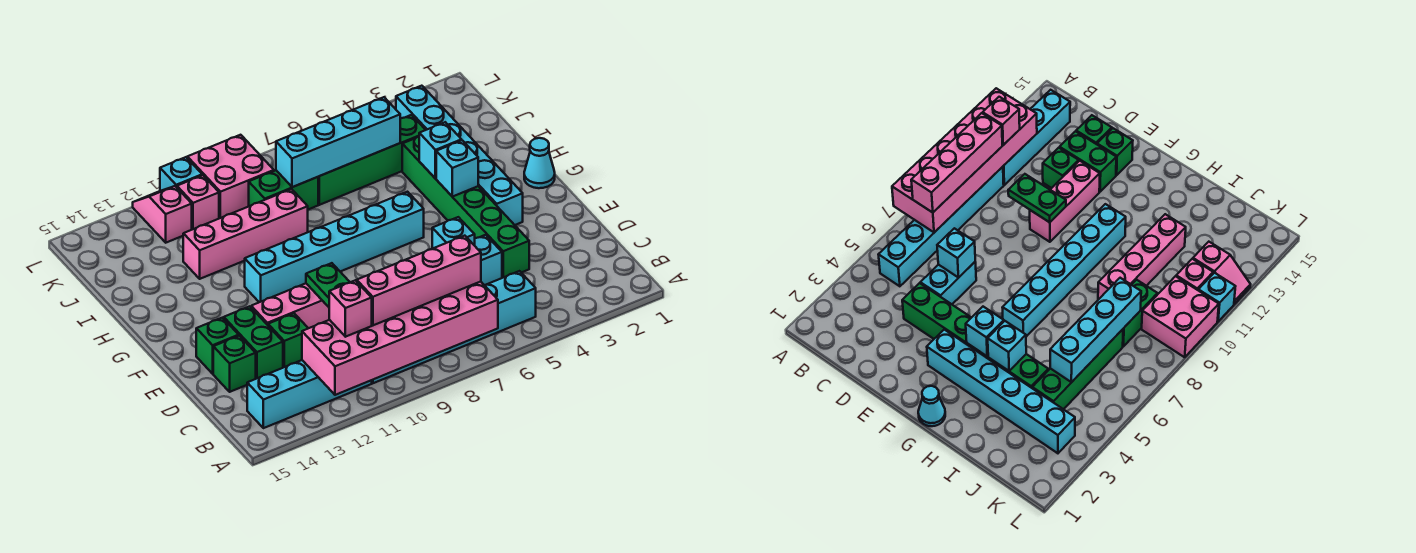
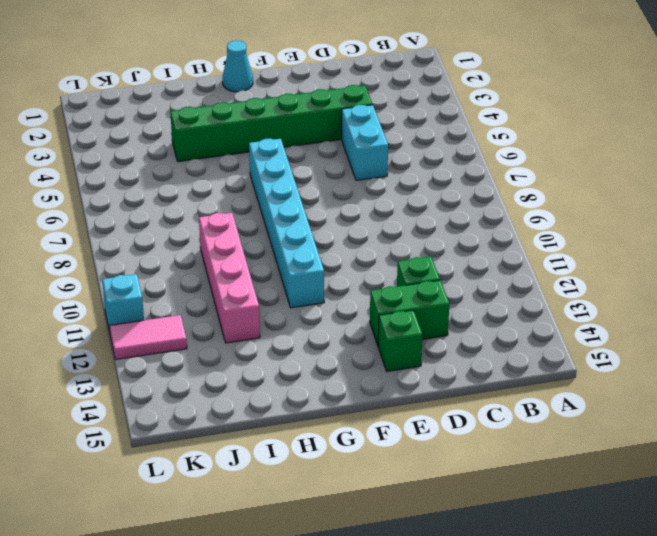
pink 1x2 tile [109,315,187,359] -> pink 1x2 slope [133,186,192,243]
none -> cyan 1x6 brick [372,271,536,383]
none -> cyan 1x4 brick [247,360,372,428]
none -> green 1x1 brick [213,336,256,392]

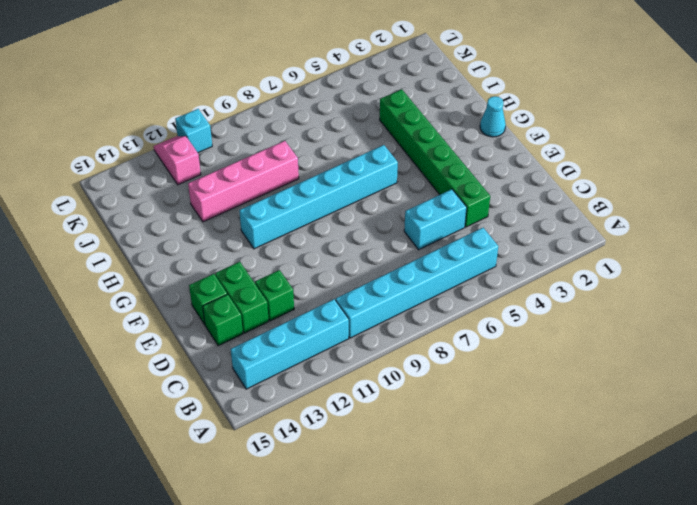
none -> pink 1x3 brick [251,283,329,328]
none -> cyan 1x6 brick [396,86,523,225]
none -> green 1x4 brick [318,115,425,205]

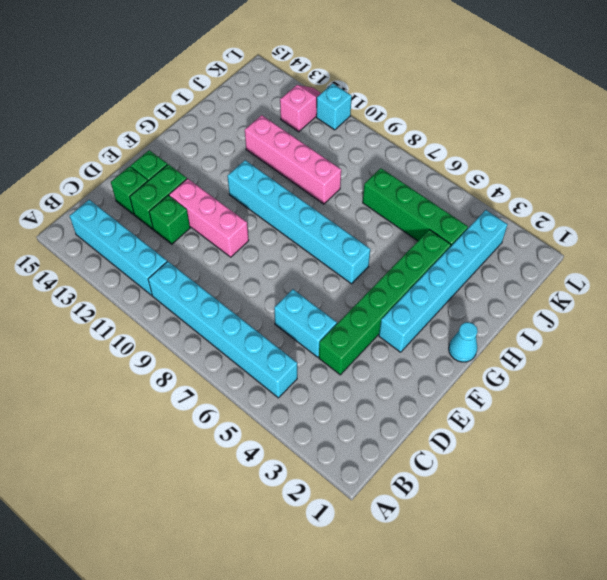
none -> green 1x2 brick [249,170,318,209]
none -> pink 2x2 brick [187,135,274,218]
none -> pink 1x1 brick [177,175,219,230]

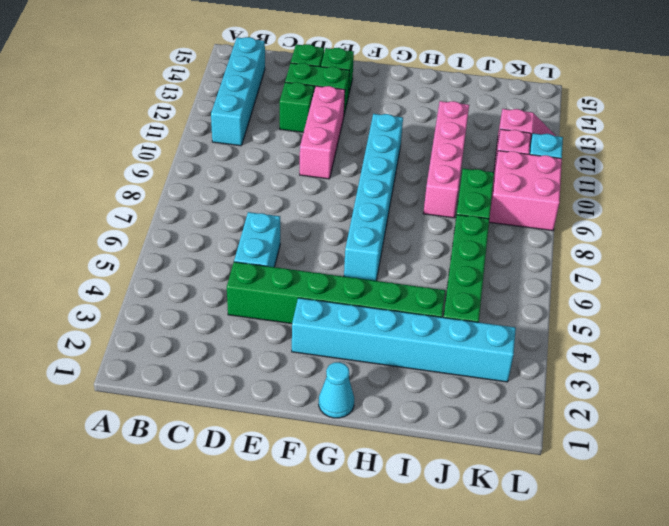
none -> cyan 1x6 brick [372,271,536,383]
none -> pink 2x6 brick [302,282,498,395]
none -> cyan 1x1 brick [432,217,475,249]

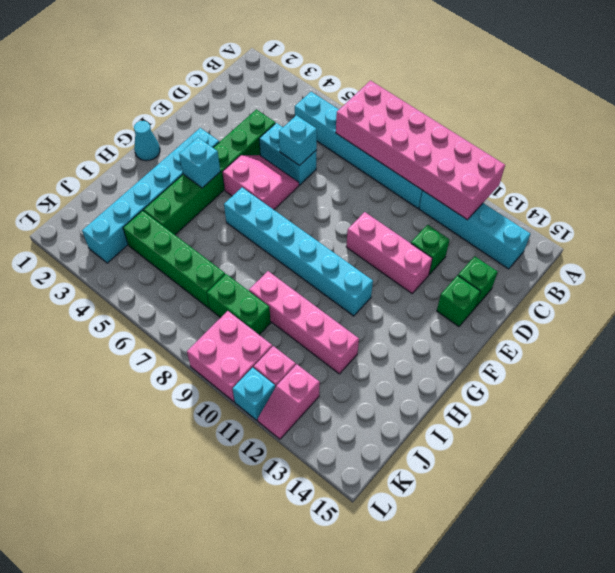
pink 2x2 slope [222,155,299,210] -> none
none -> green 1x2 brick [224,306,283,379]
none -> green 1x2 plate [306,263,350,307]
none -> cyan 1x1 brick [419,122,462,178]

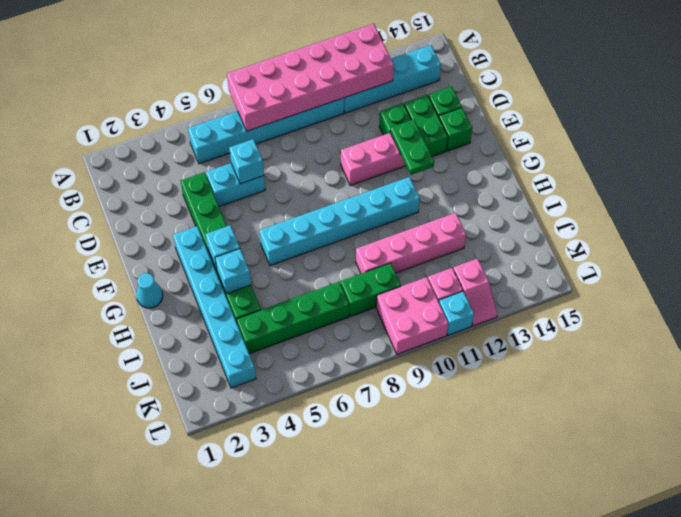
green 1x2 plate [390,119,434,175] -> green 1x2 plate moved to [306,263,350,307]
none -> cyan 1x4 brick [276,97,400,187]
none -> pink 1x4 brick [357,236,481,325]
none -> pink 1x1 brick [329,280,372,337]

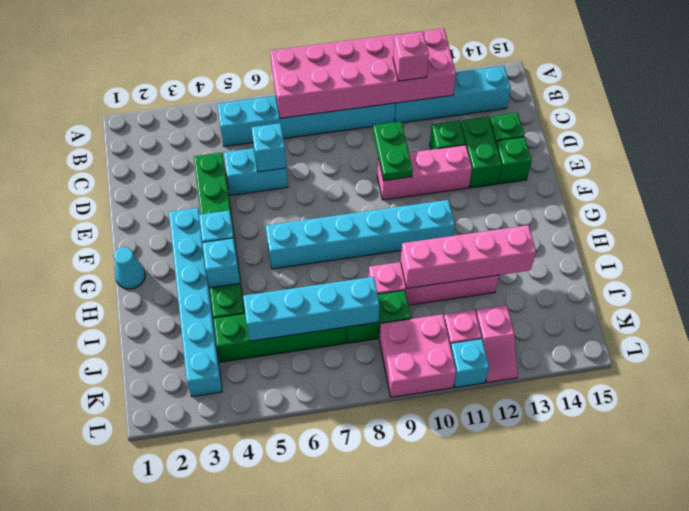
pink 1x4 brick [401,225,536,288] -> pink 1x4 brick moved to [357,236,481,325]

